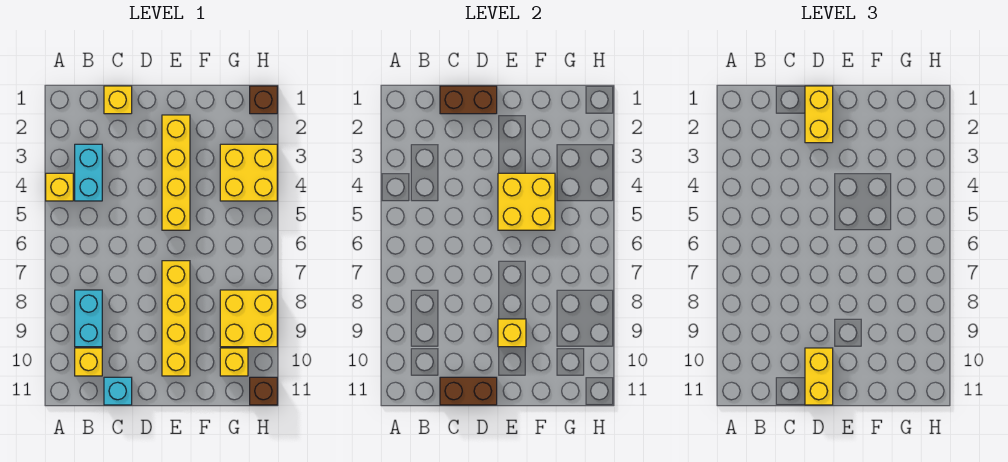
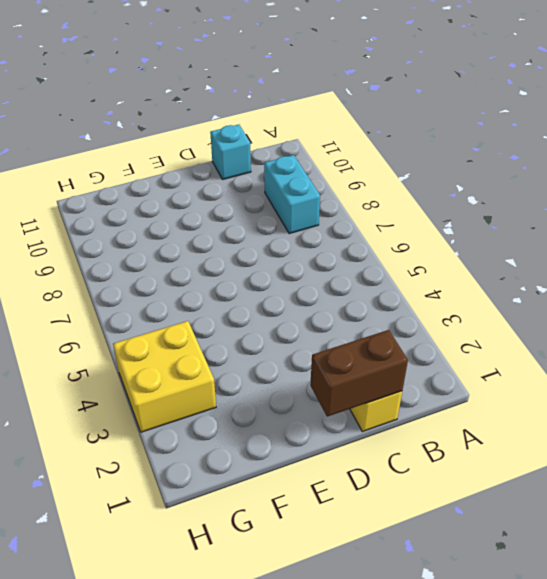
none -> yellow 1x1 brick [46,173,73,201]
none -> cyan 1x2 brick [75,144,102,201]
none -> yellow 1x1 brick [75,348,102,376]

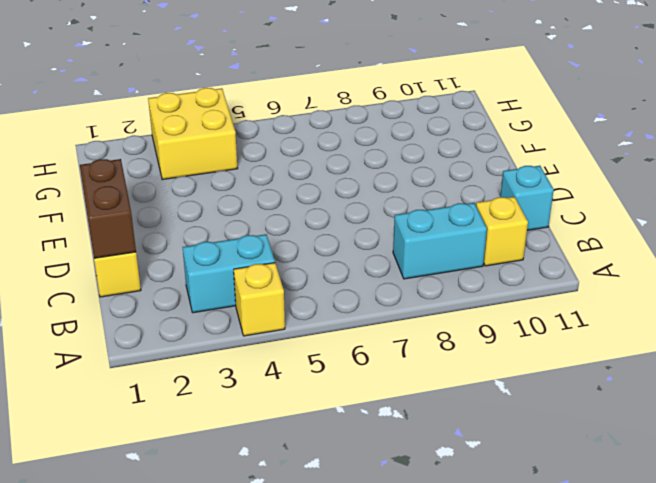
none -> yellow 1x4 brick [162,115,190,230]
none -> yellow 1x4 brick [162,261,190,376]
none -> yellow 2x2 brick [220,290,277,347]

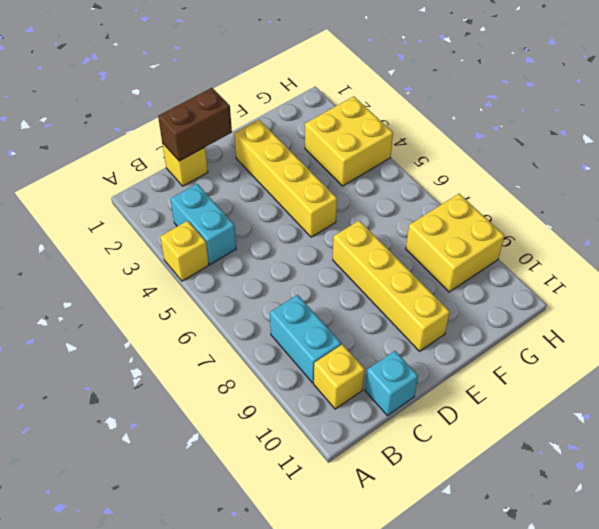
none -> yellow 1x1 brick [220,348,248,376]
none -> brown 1x1 brick [250,86,277,114]
none -> brown 1x1 brick [250,377,277,405]

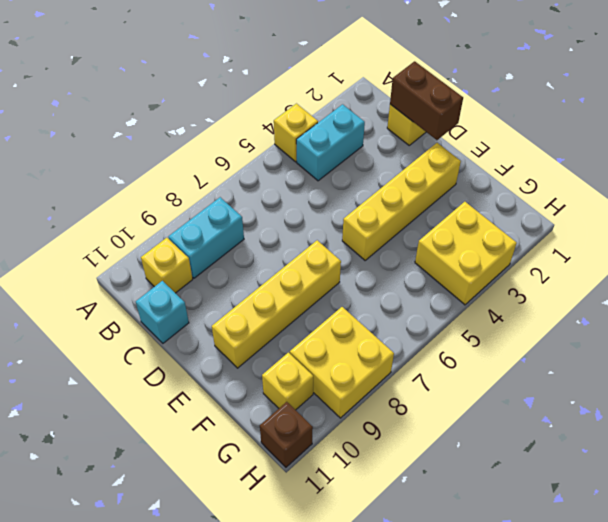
none -> brown 1x1 brick [250,86,277,114]
none -> brown 1x2 brick [440,377,497,405]
none -> yellow 2x2 brick [498,173,555,230]

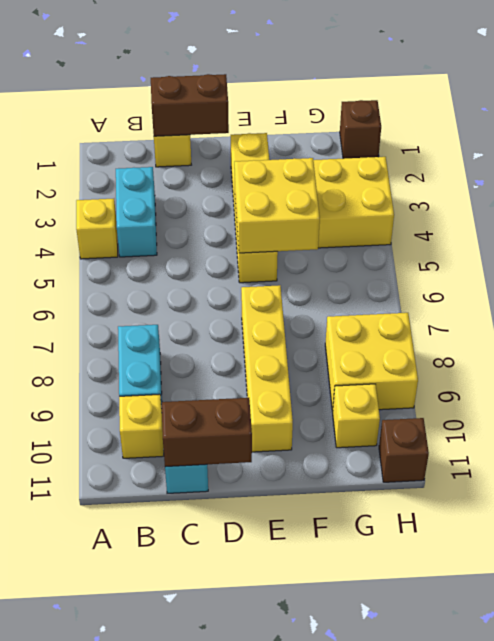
none -> yellow 1x1 brick [498,319,526,347]
none -> yellow 1x2 brick [805,86,833,143]
none -> yellow 1x2 brick [805,348,833,405]

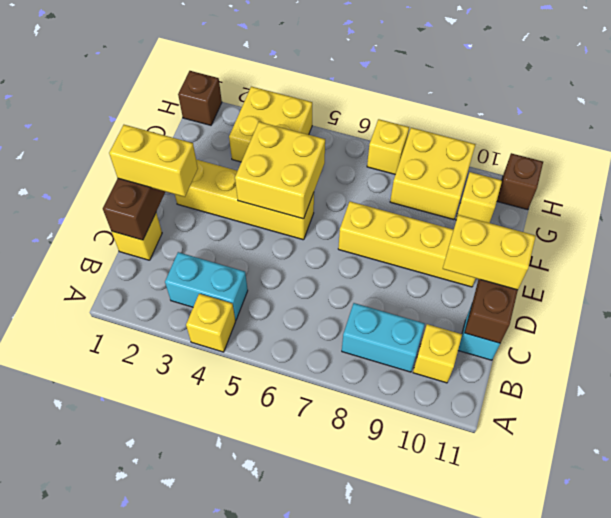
yellow 1x1 brick [367,119,409,174] -> yellow 1x1 brick moved to [498,319,526,347]

